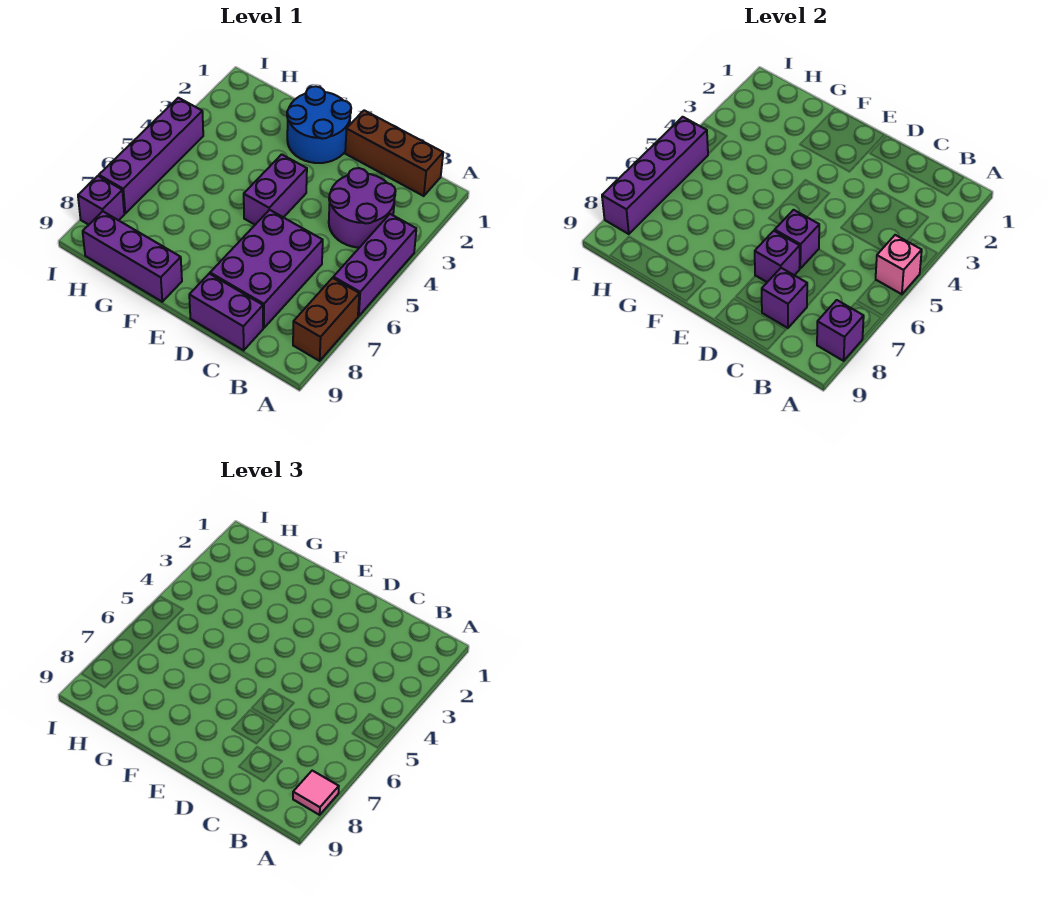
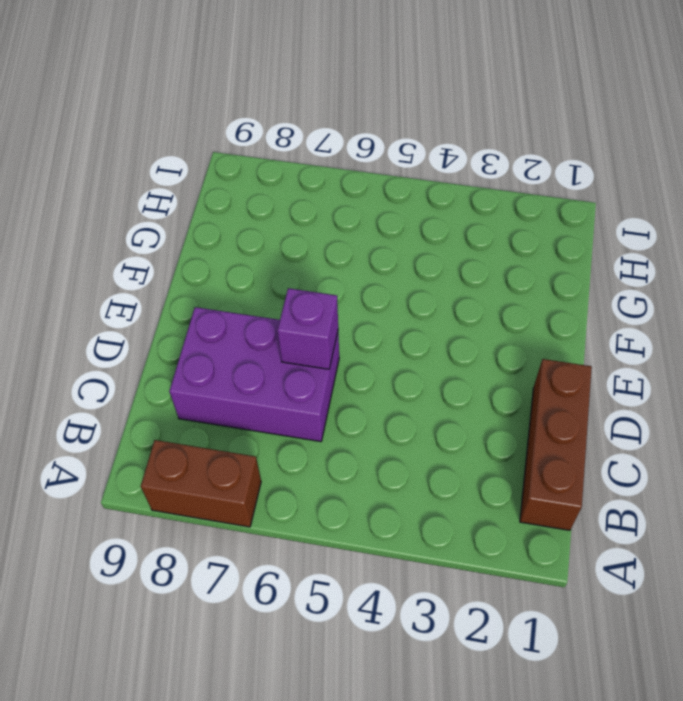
none -> purple 1x3 brick [333,214,416,316]
none -> purple 2x2 round brick [329,168,395,248]
none -> purple 1x2 brick [189,274,263,350]

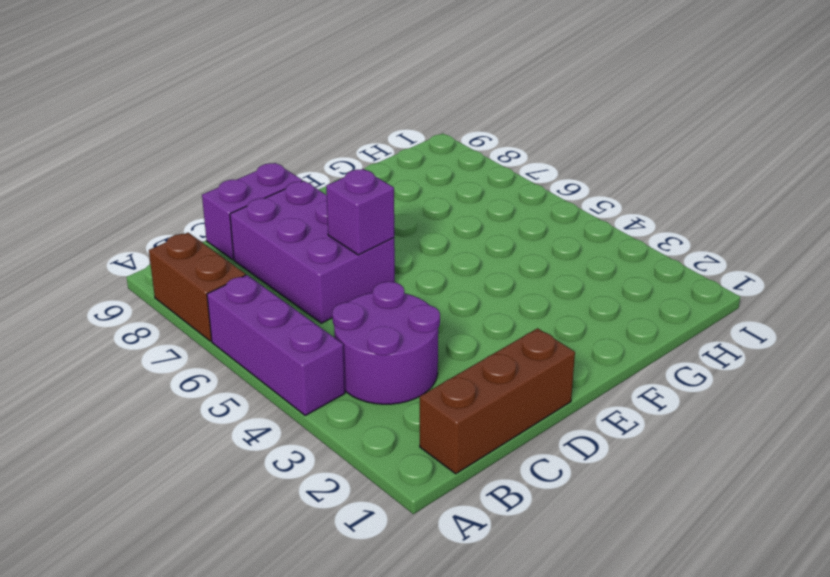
none -> blue 2x2 round brick [287,86,351,163]
none -> purple 1x2 brick [244,154,307,225]
none -> purple 1x3 brick [83,211,182,302]

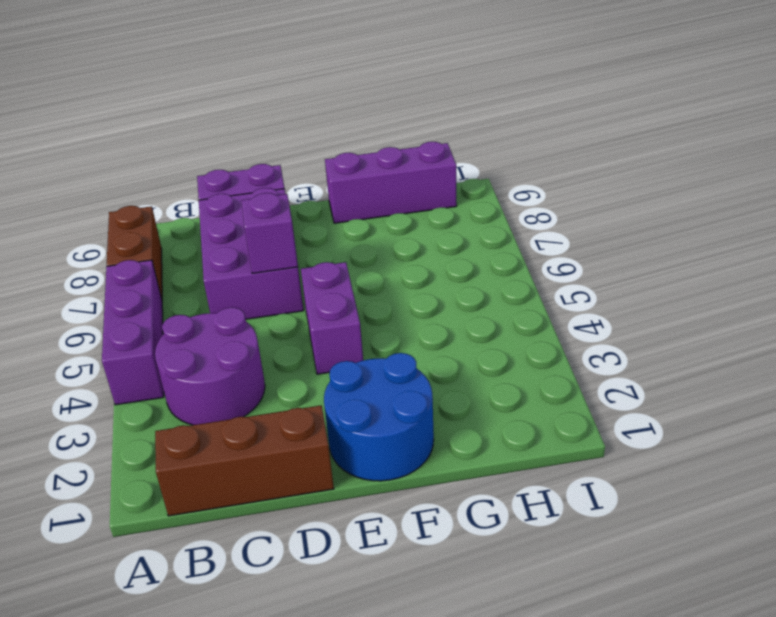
none -> purple 1x4 brick [99,98,203,213]
none -> purple 1x1 brick [78,176,124,225]
none -> pink 1x1 brick [876,235,922,294]

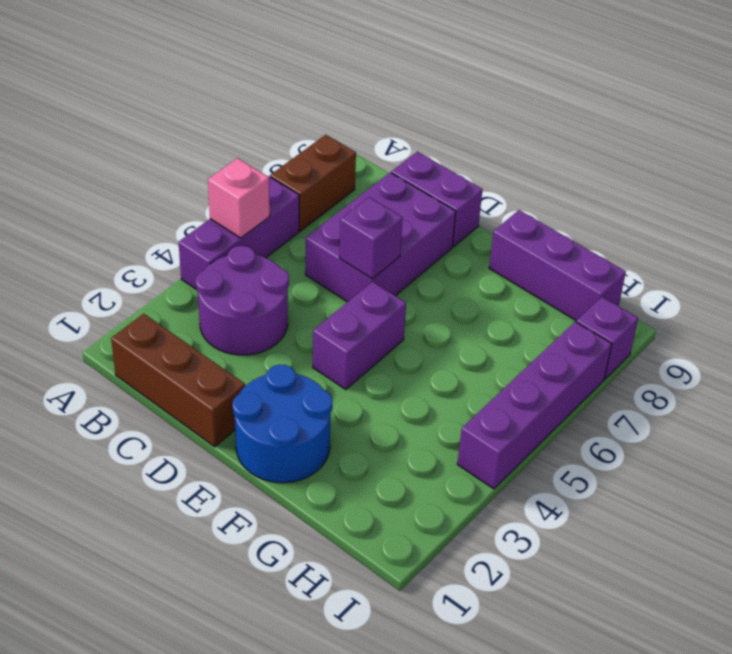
none -> purple 1x1 brick [817,300,864,361]
none -> purple 1x1 brick [762,268,807,328]
none -> purple 1x1 brick [755,231,800,282]

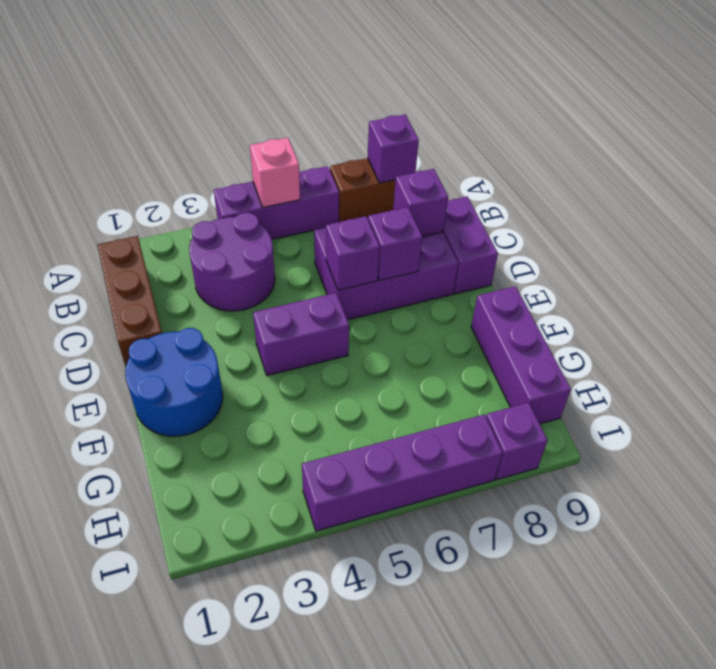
none -> purple 1x4 brick [602,117,708,234]
none -> pink 1x1 tile [293,771,339,815]

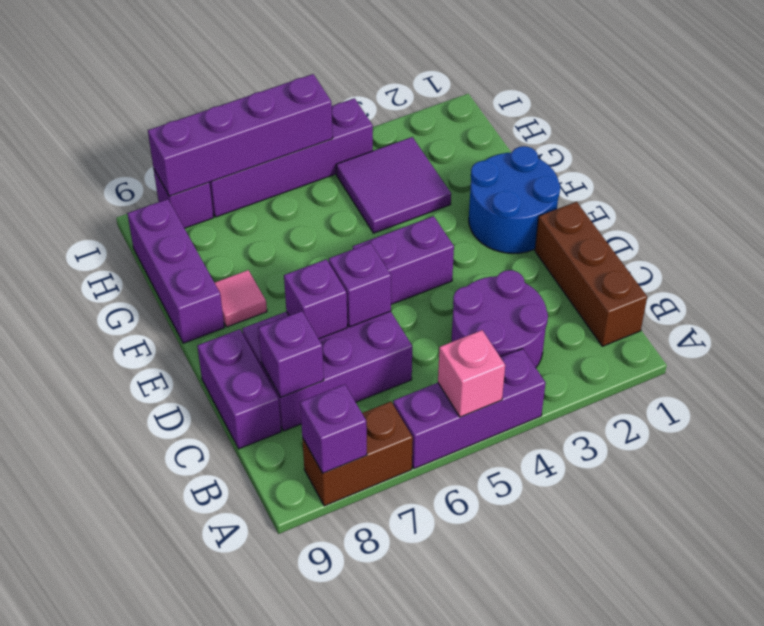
pink 1x1 tile [214,270,267,327] -> pink 1x1 tile moved to [293,771,339,815]
purple 2x2 tile [336,137,451,233] -> none

